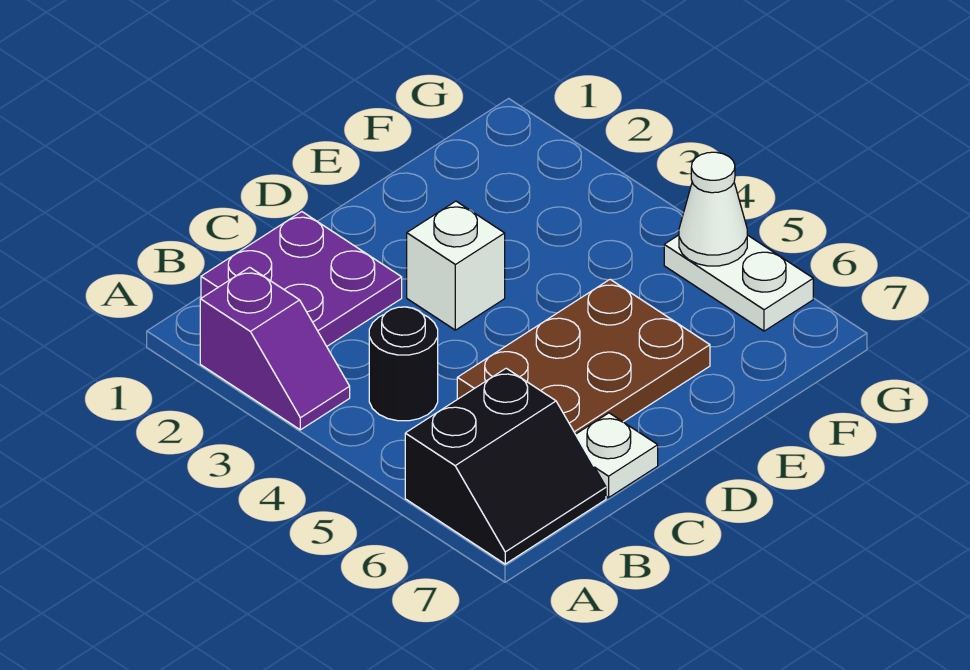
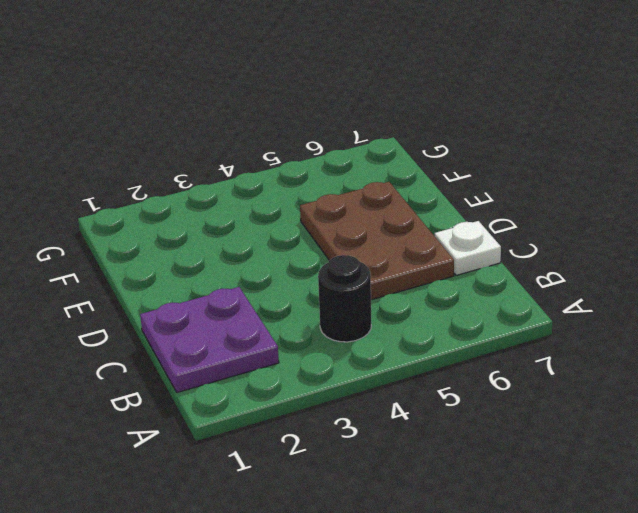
none -> purple 1x2 slope [200,267,350,430]
none -> black 2x2 slope [405,368,606,564]

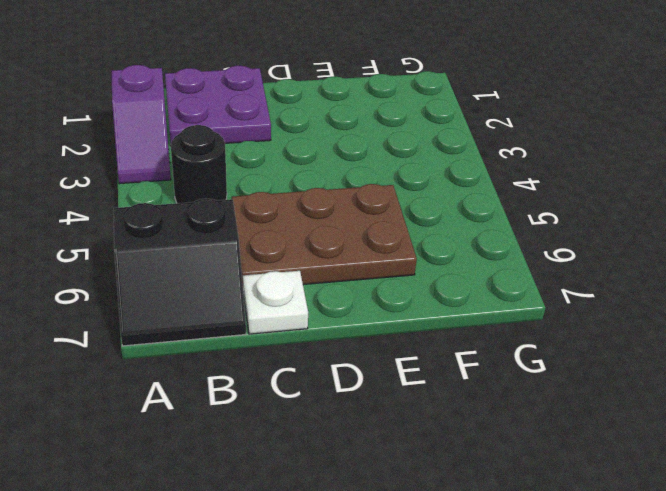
none -> white 1x1 brick [407,201,505,330]
none -> white 1x2 plate [664,235,813,331]

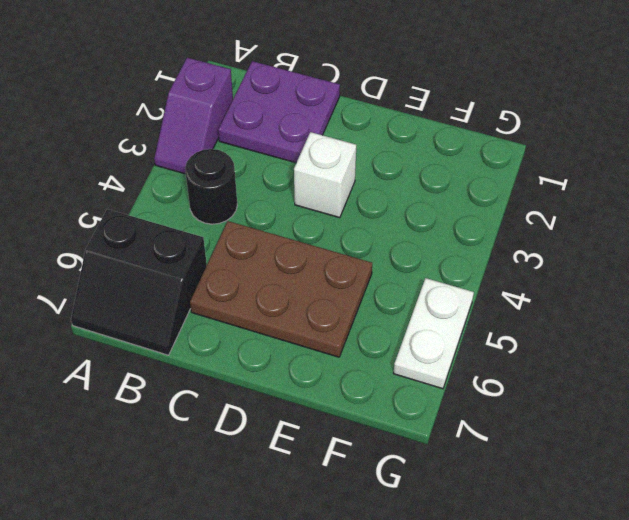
none -> white 1x1 plate [576,413,658,498]
none -> white 1x1 cone [679,152,747,266]

